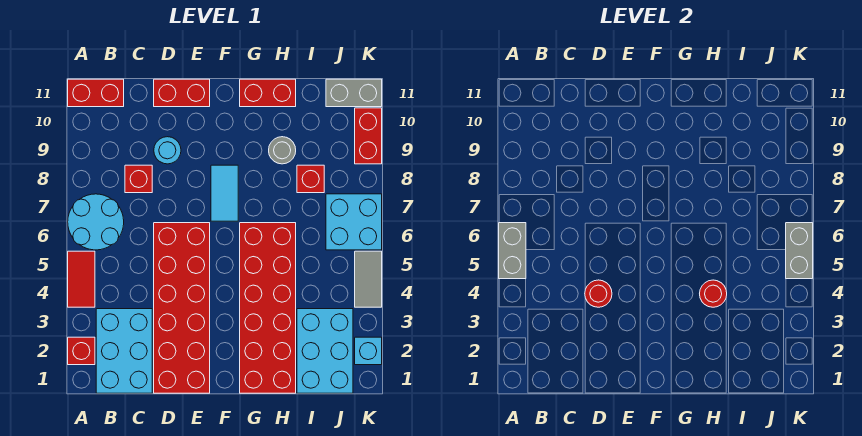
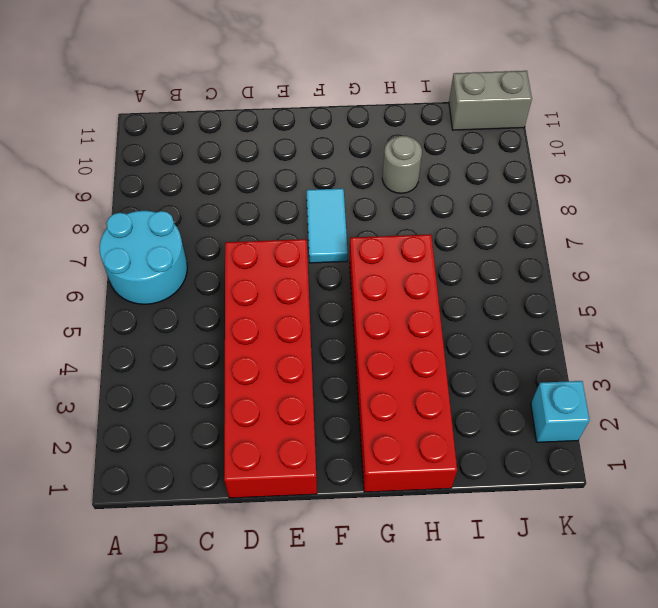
none -> red 1x1 brick [68,337,95,365]
none -> red 1x2 tile [68,251,95,307]
none -> red 1x2 brick [68,79,124,107]

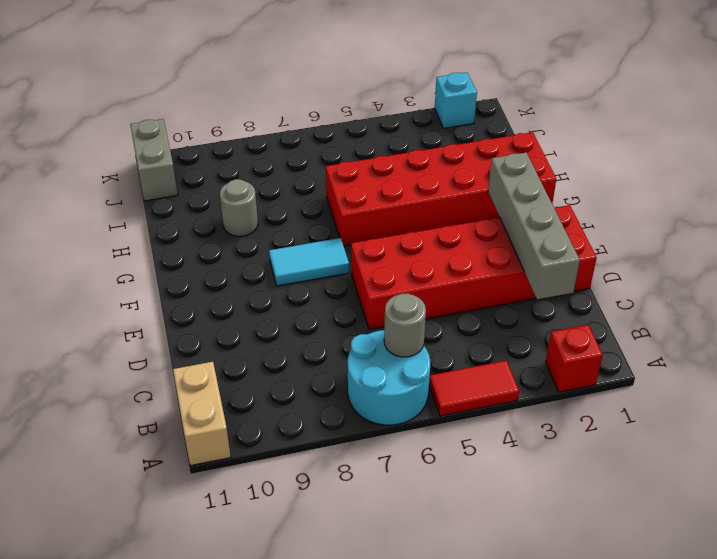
tan 1x2 brick [173,362,231,466] -> red 1x2 brick [68,79,124,107]
grey 1x1 round brick [384,294,426,357] -> none
grey 1x4 brick [488,152,580,299] -> none
none -> cyan 2x3 brick [96,309,152,393]
none -> red 1x1 brick [125,165,152,193]
none -> cyan 1x1 round brick [154,137,181,164]

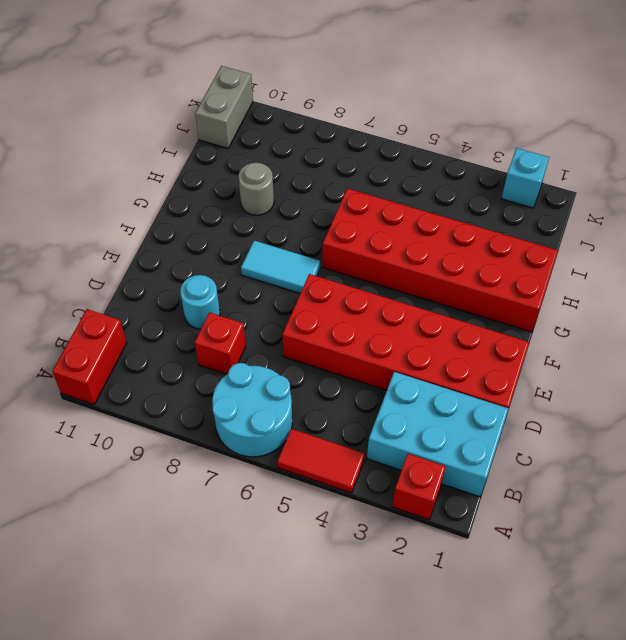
none -> red 1x2 brick [154,79,210,107]
none -> red 1x2 brick [240,79,296,107]
none -> cyan 2x3 brick [297,309,353,393]

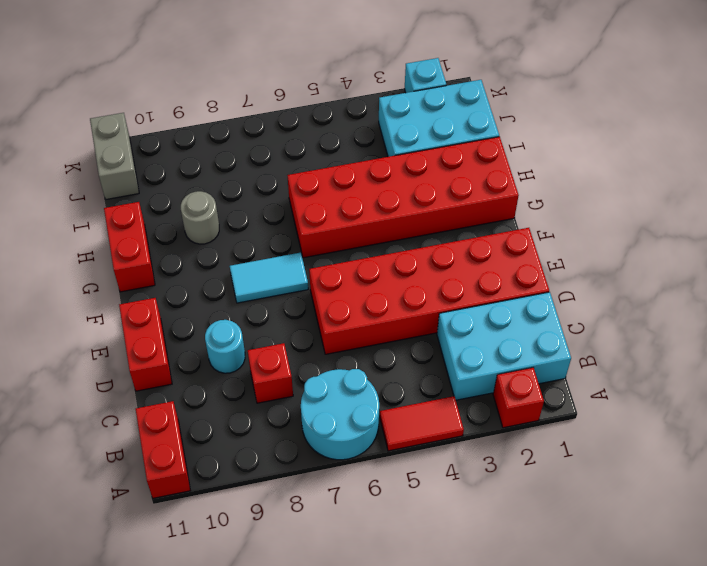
none -> red 1x1 brick [297,165,324,193]
none -> cyan 2x2 brick [326,194,382,250]
none -> grey 1x2 tile [355,251,382,307]

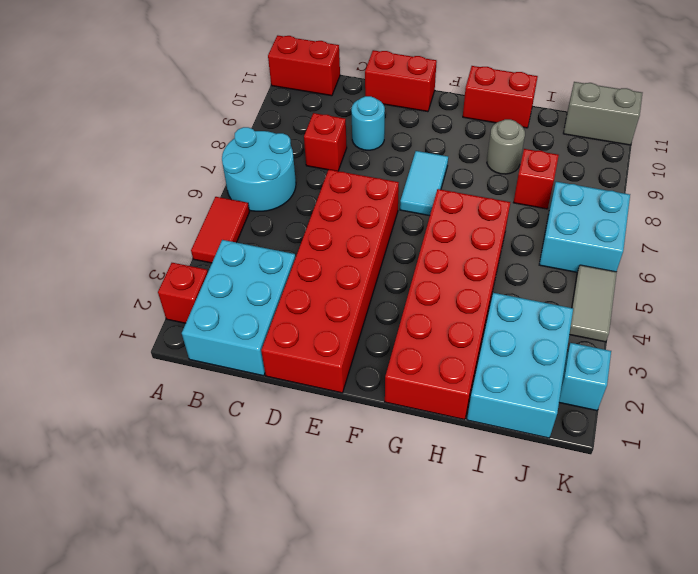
none -> red 1x2 brick [355,108,382,164]
none -> grey 1x2 brick [499,223,526,279]
none -> red 1x1 round brick [585,280,612,307]

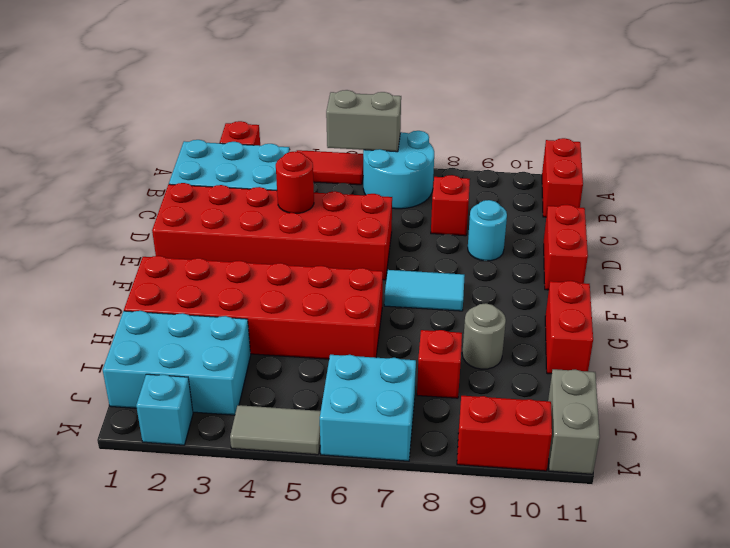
none -> red 1x1 round brick [700,280,727,307]
none -> grey 1x2 brick [786,223,813,279]

